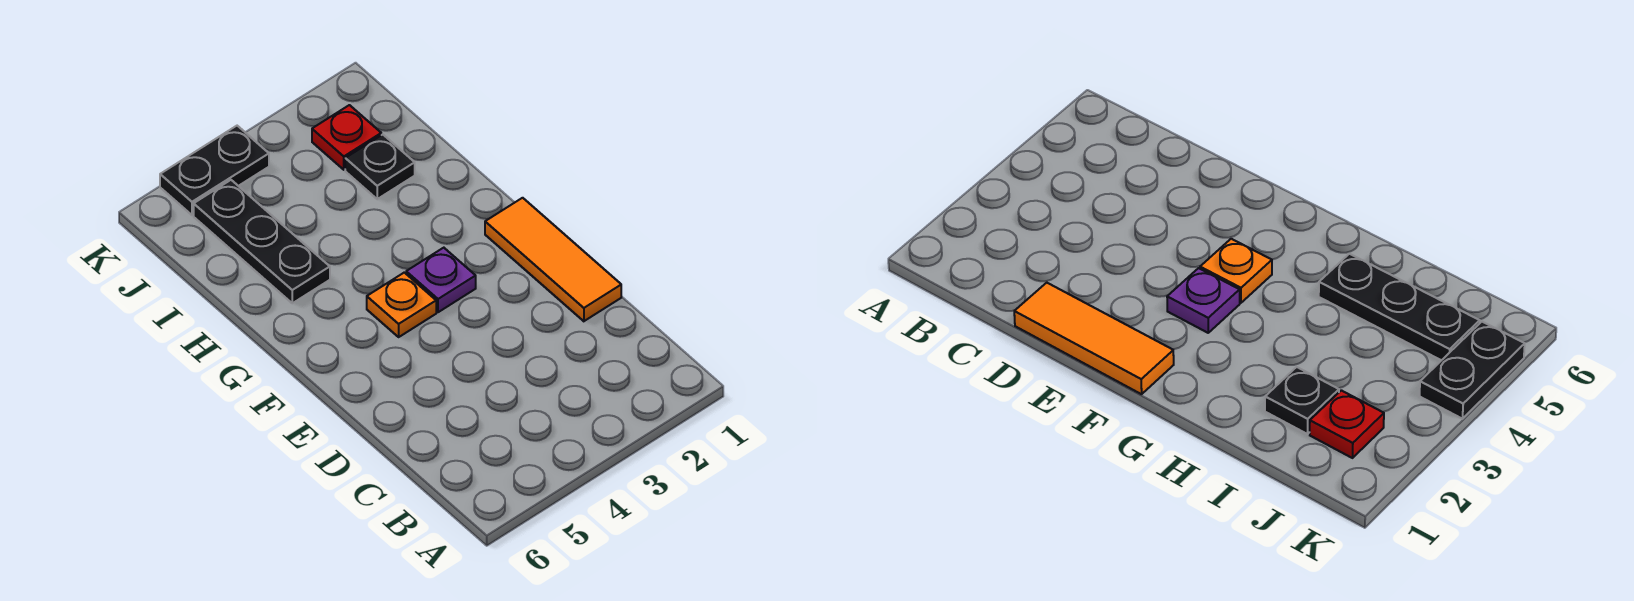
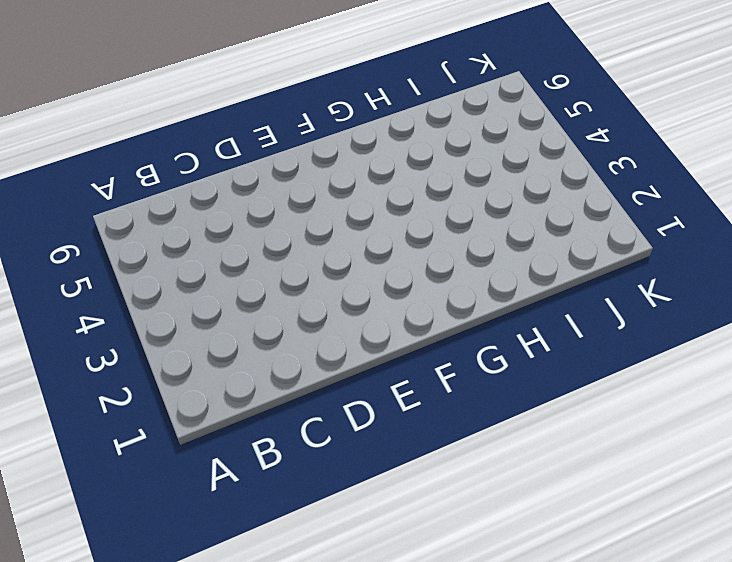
none -> orange 1x3 tile [485,198,621,321]
none -> purple 1x1 plate [406,248,476,312]

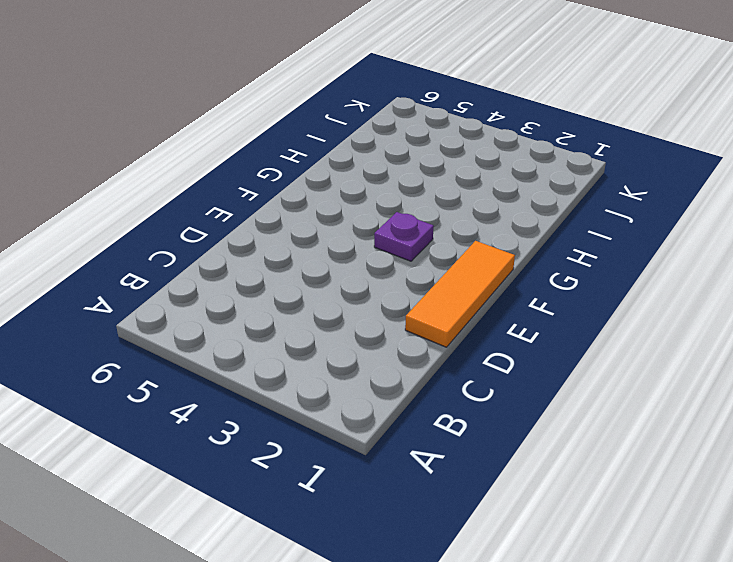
none -> orange 1x1 plate [367,273,436,337]
none -> black 1x3 plate [194,180,330,303]

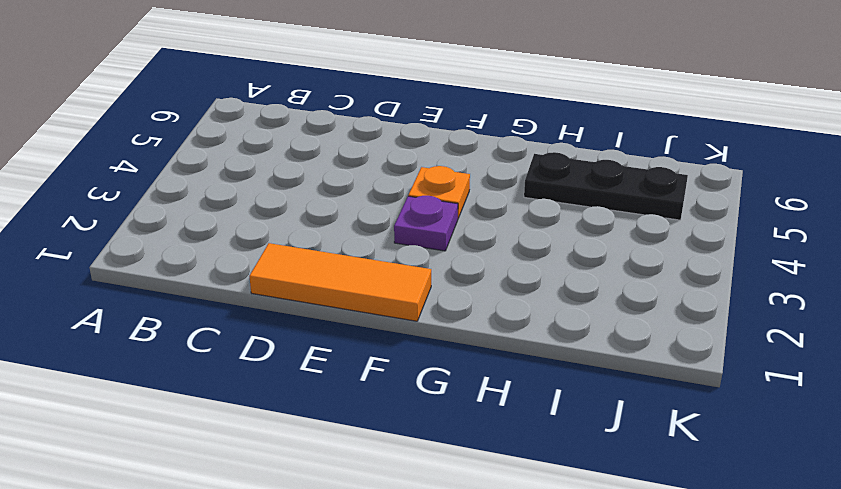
none -> black 1x1 plate [345,135,415,199]
none -> red 1x1 plate [312,105,381,170]

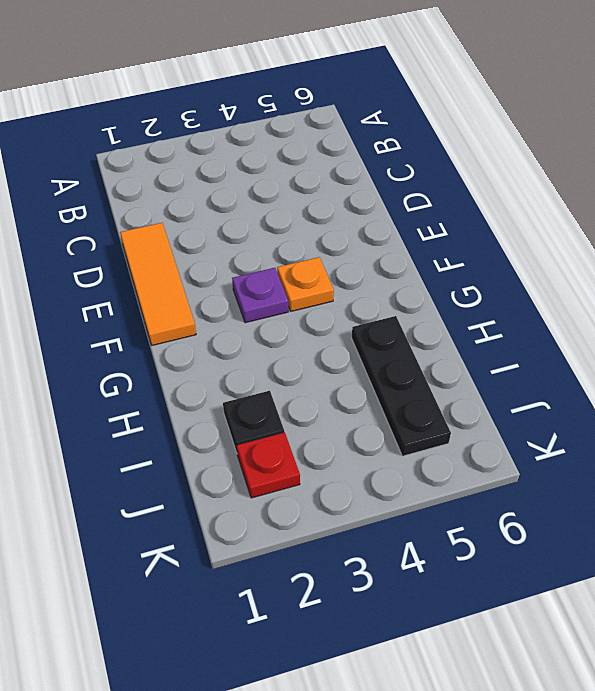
none -> black 1x2 plate [160,126,269,215]

